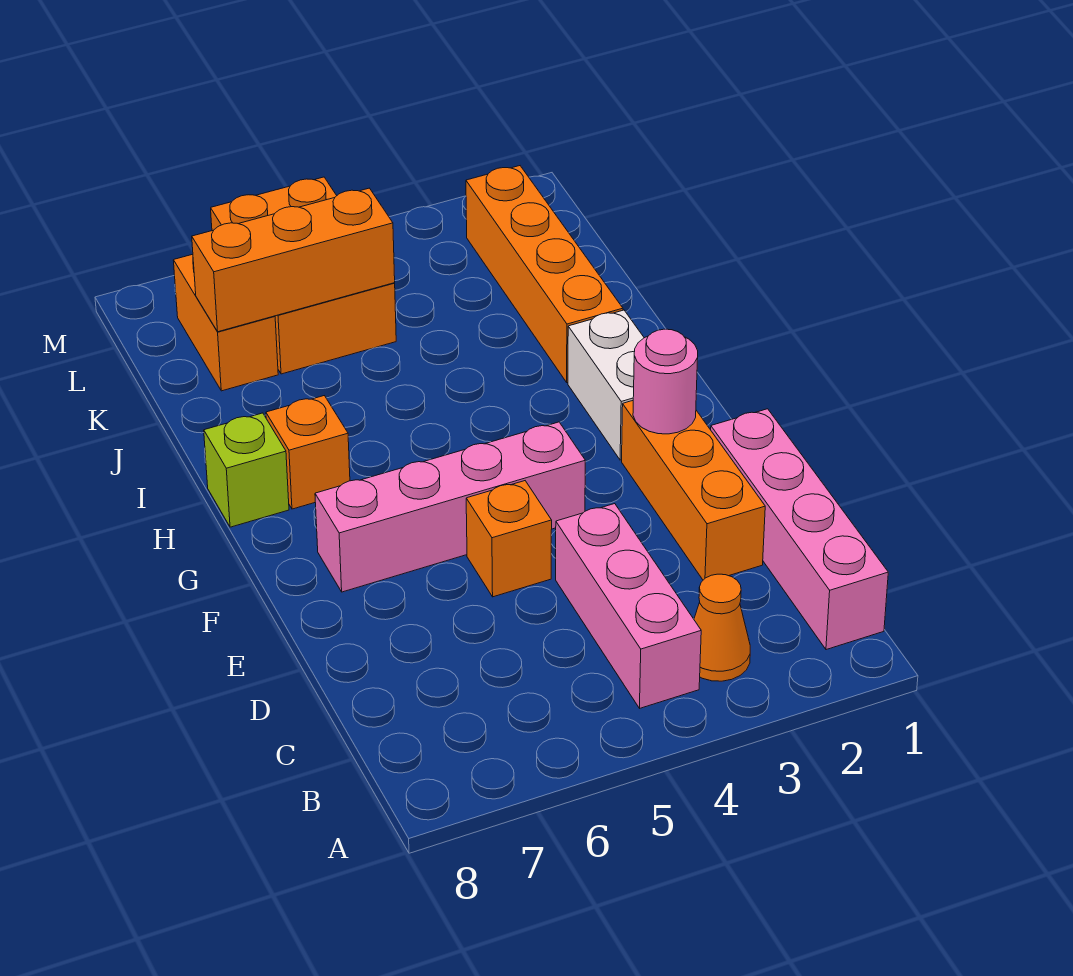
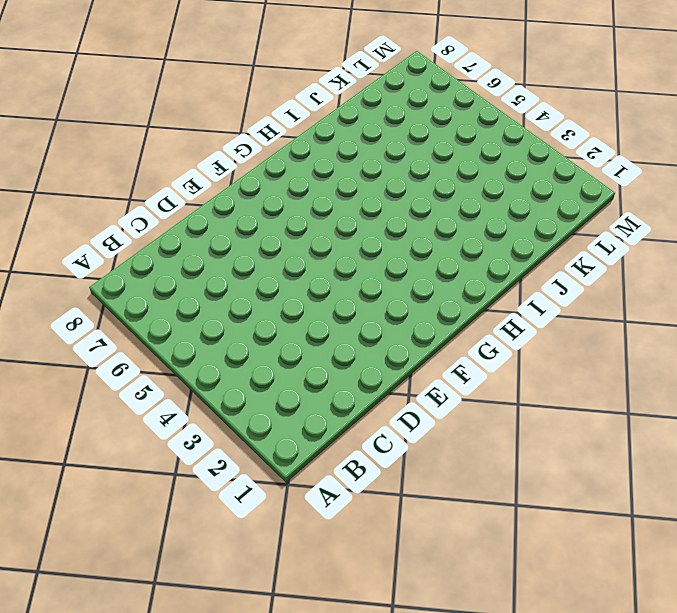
none -> pink 1x4 brick [711,409,888,650]
none -> orange 1x1 cone [694,574,750,681]
none -> pink 1x3 brick [556,504,701,708]

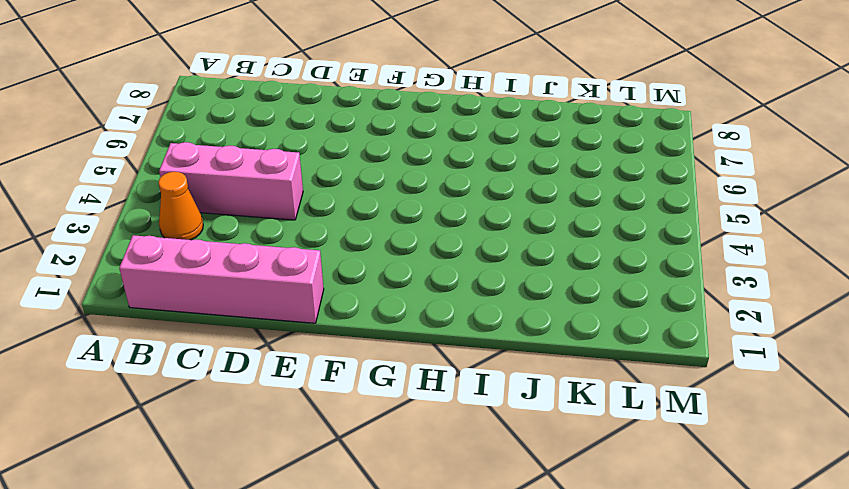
none -> orange 1x3 brick [622,401,765,580]
none -> orange 1x1 brick [466,481,552,597]
none -> pink 1x4 brick [315,422,585,592]

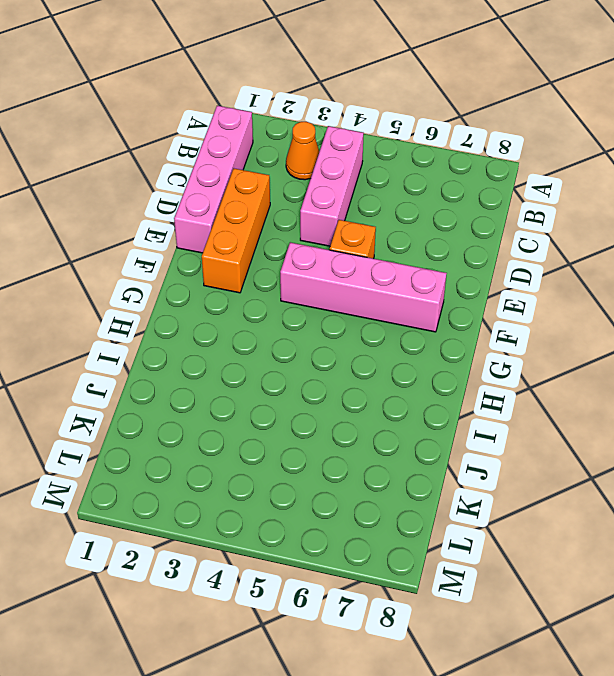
none -> white 1x2 brick [568,310,644,460]
none -> orange 1x1 brick [266,396,350,509]
none -> lime 1x1 brick [204,413,289,527]

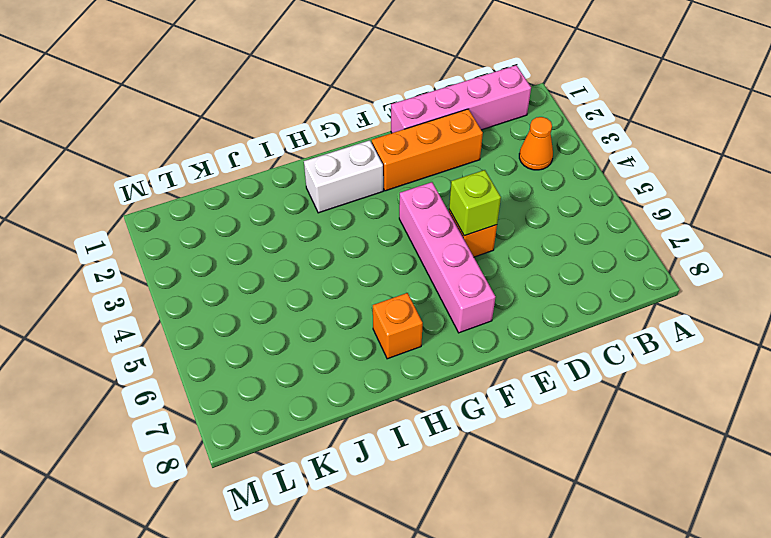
lime 1x1 brick [449,170,501,236] -> lime 1x1 brick moved to [204,413,289,527]
none -> pink 1x3 brick [556,504,701,708]
none -> orange 1x4 brick [466,166,623,382]
none -> orange 2x3 brick [211,177,396,374]

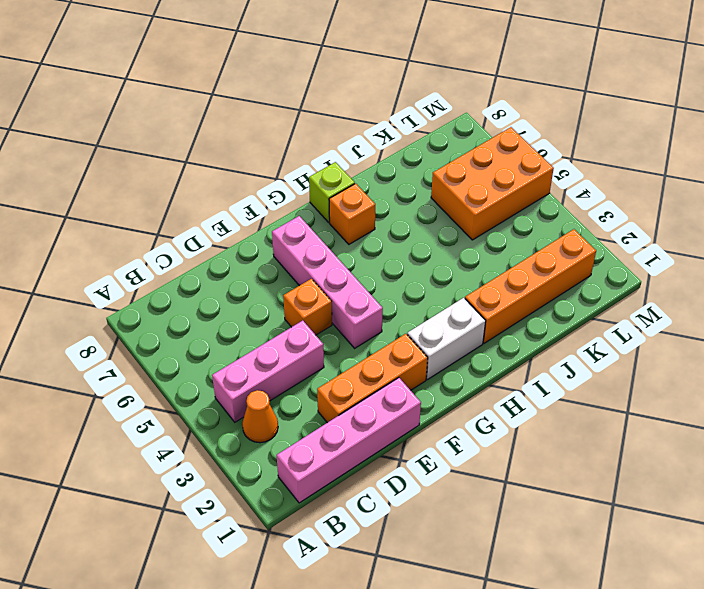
none -> orange 1x2 brick [173,254,278,391]
none -> pink 1x1 round brick [633,329,698,434]
none -> orange 1x3 brick [192,188,395,332]

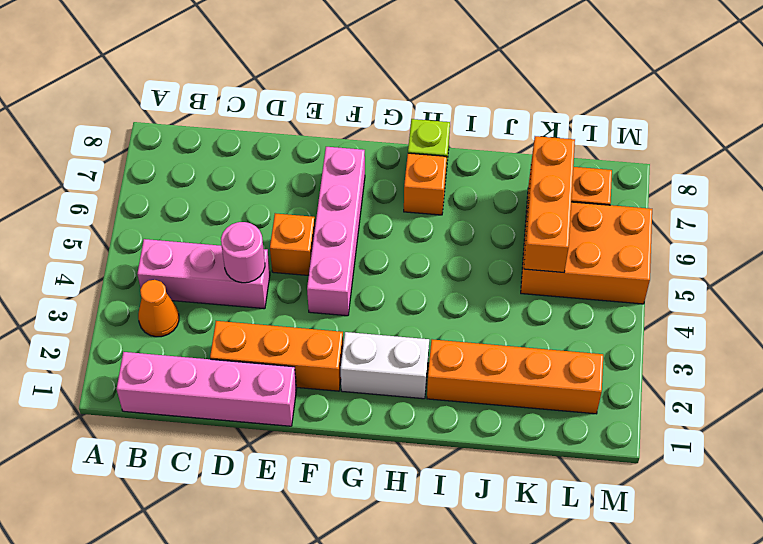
pink 1x1 round brick [221,222,265,283] -> pink 1x1 round brick moved to [633,329,698,434]

